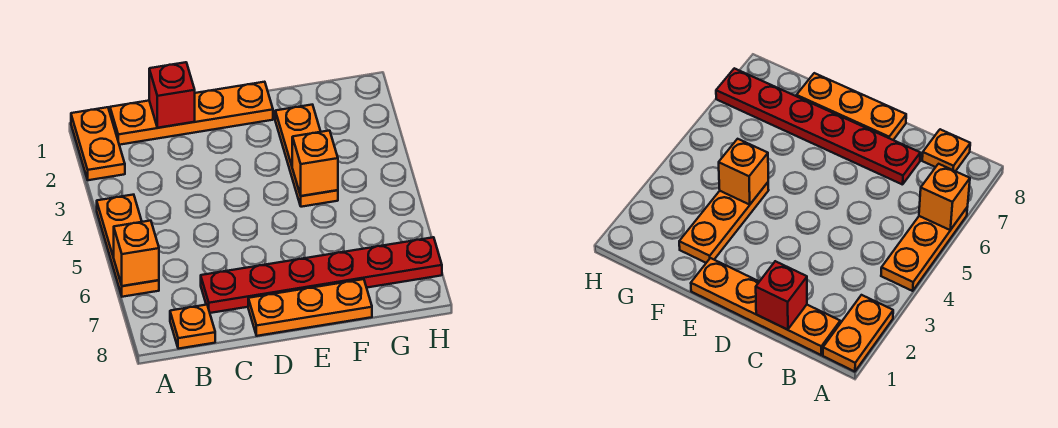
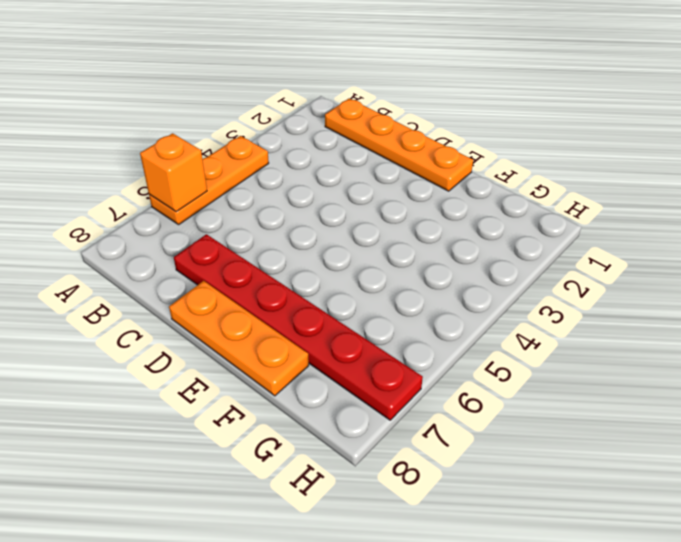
none -> orange 1x2 plate [71,107,125,180]
none -> orange 1x1 plate [170,305,215,349]

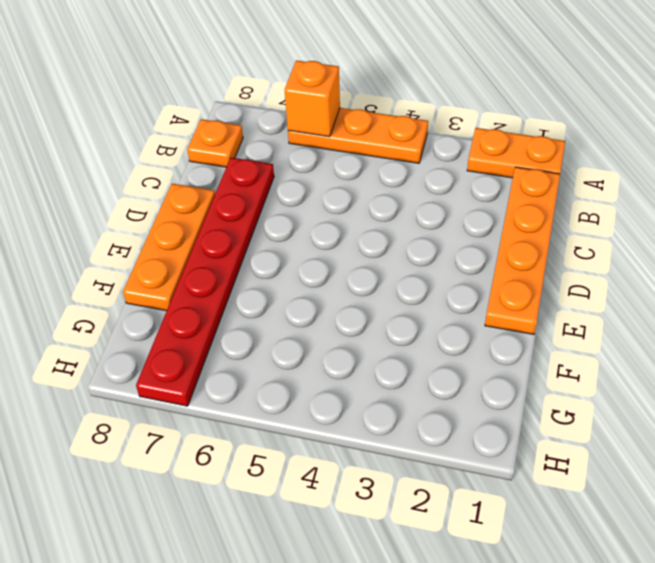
none -> orange 1x3 plate [275,105,338,207]
none -> red 1x1 brick [149,62,195,128]

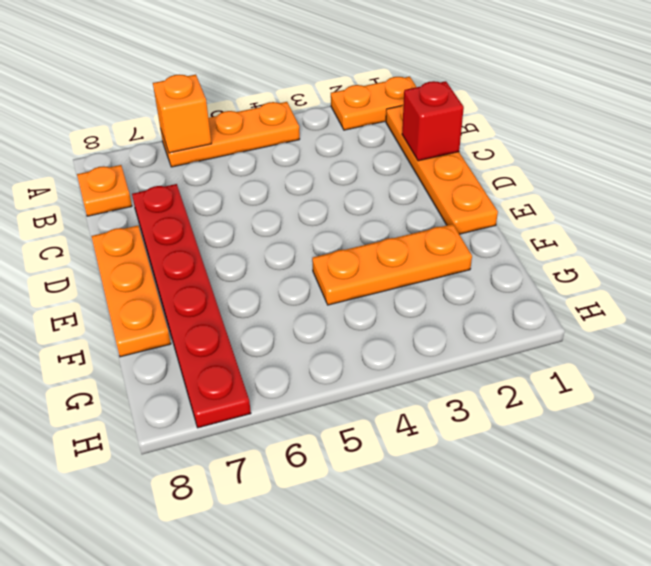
none -> orange 1x1 brick [292,131,338,196]

